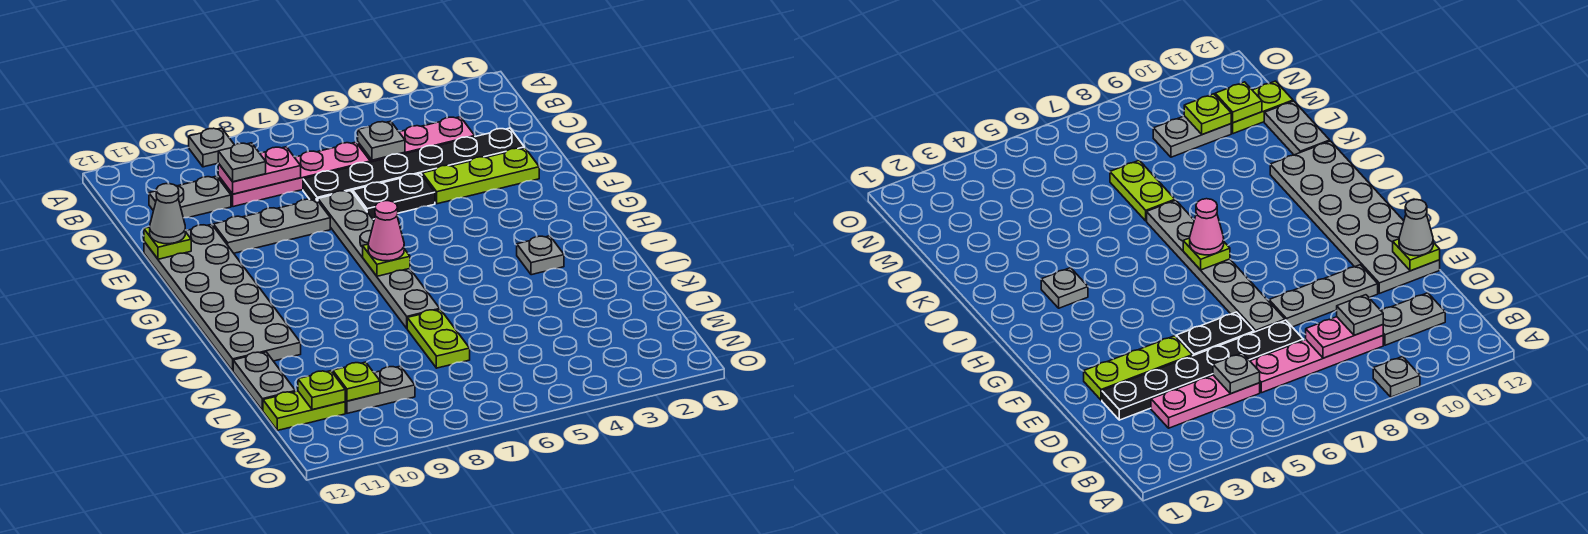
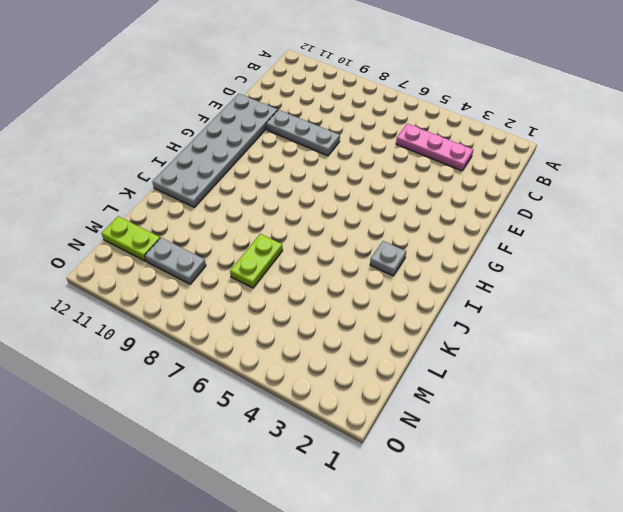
none -> grey 1x1 plate [189,128,234,167]
none -> pink 1x4 plate [218,142,370,207]
none -> grey 1x2 plate [149,176,231,218]

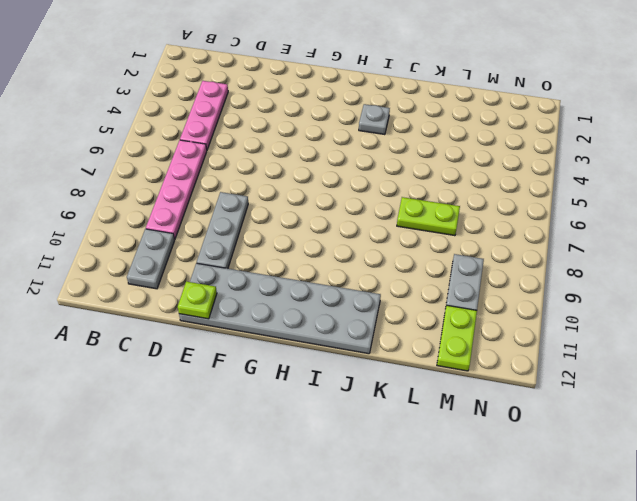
none -> grey 1x1 plate [189,128,234,167]
none -> black 1x6 plate [303,128,524,201]
none -> lime 1x3 plate [422,148,539,204]

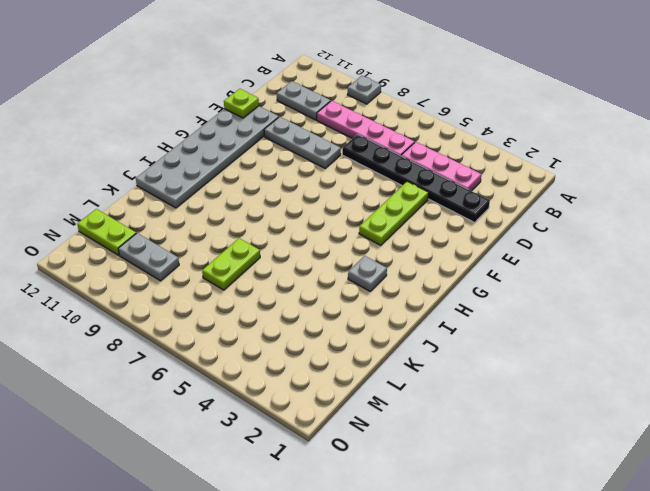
lime 1x3 plate [359,181,429,246] -> lime 1x3 plate turned to [422,148,539,204]
none -> black 1x2 plate [353,174,435,219]
none -> grey 1x6 plate [318,191,440,328]
none -> grey 1x2 plate [233,352,296,411]

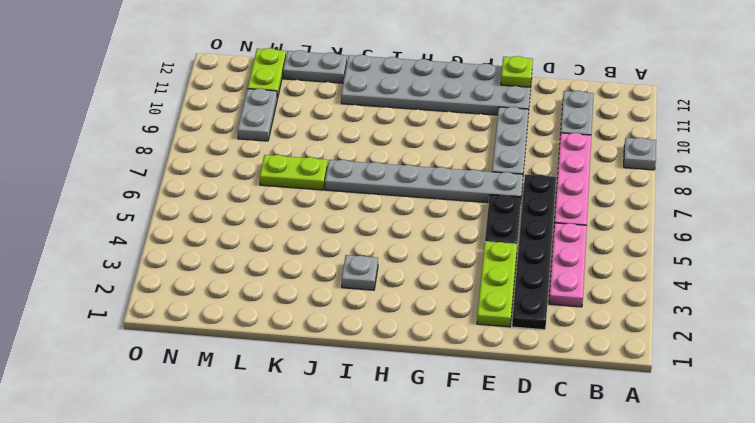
none -> grey 1x1 plate [358,121,405,160]
none -> pink 1x2 plate [218,147,301,194]
none -> lime 1x1 plate [363,244,410,276]

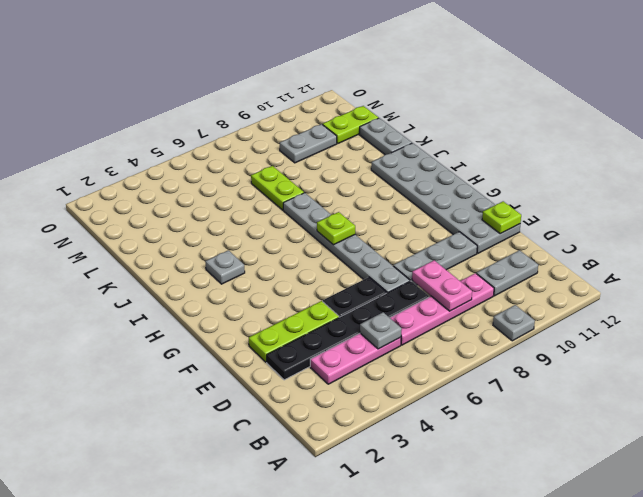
pink 1x2 plate [412,260,472,311] -> pink 1x2 plate turned to [218,147,301,194]
none -> lime 1x1 plate [333,362,380,401]
none -> lime 1x1 plate [298,371,345,410]
none -> grey 1x1 plate [218,143,266,182]

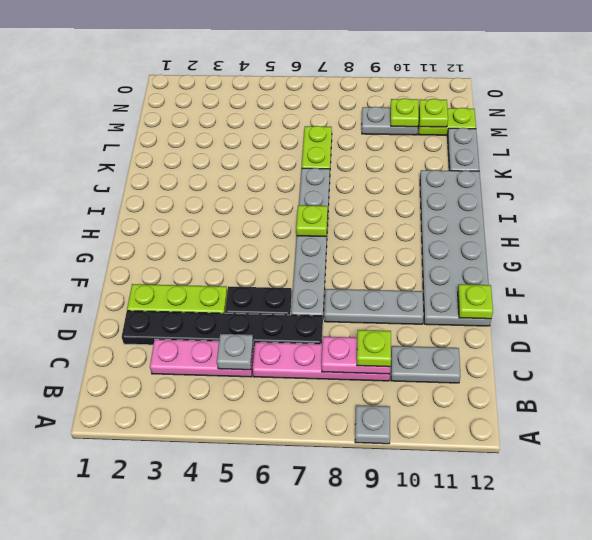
lime 1x1 plate [357,330,391,367] -> grey 1x1 plate [218,143,266,182]
none -> grey 1x1 plate [517,236,564,275]
none -> grey 1x1 cone [150,184,185,244]
none -> pink 1x1 cone [368,201,404,261]

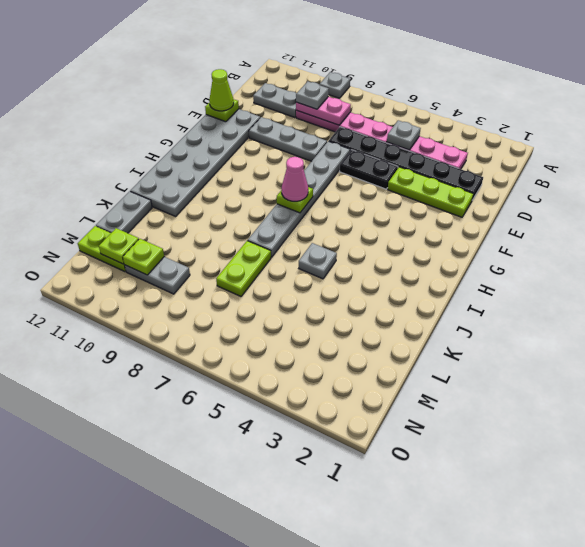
lime 1x1 cone [209,69,234,111] -> grey 1x1 cone [150,184,185,244]
grey 1x1 plate [299,243,337,279] -> grey 1x1 plate moved to [517,236,564,275]

